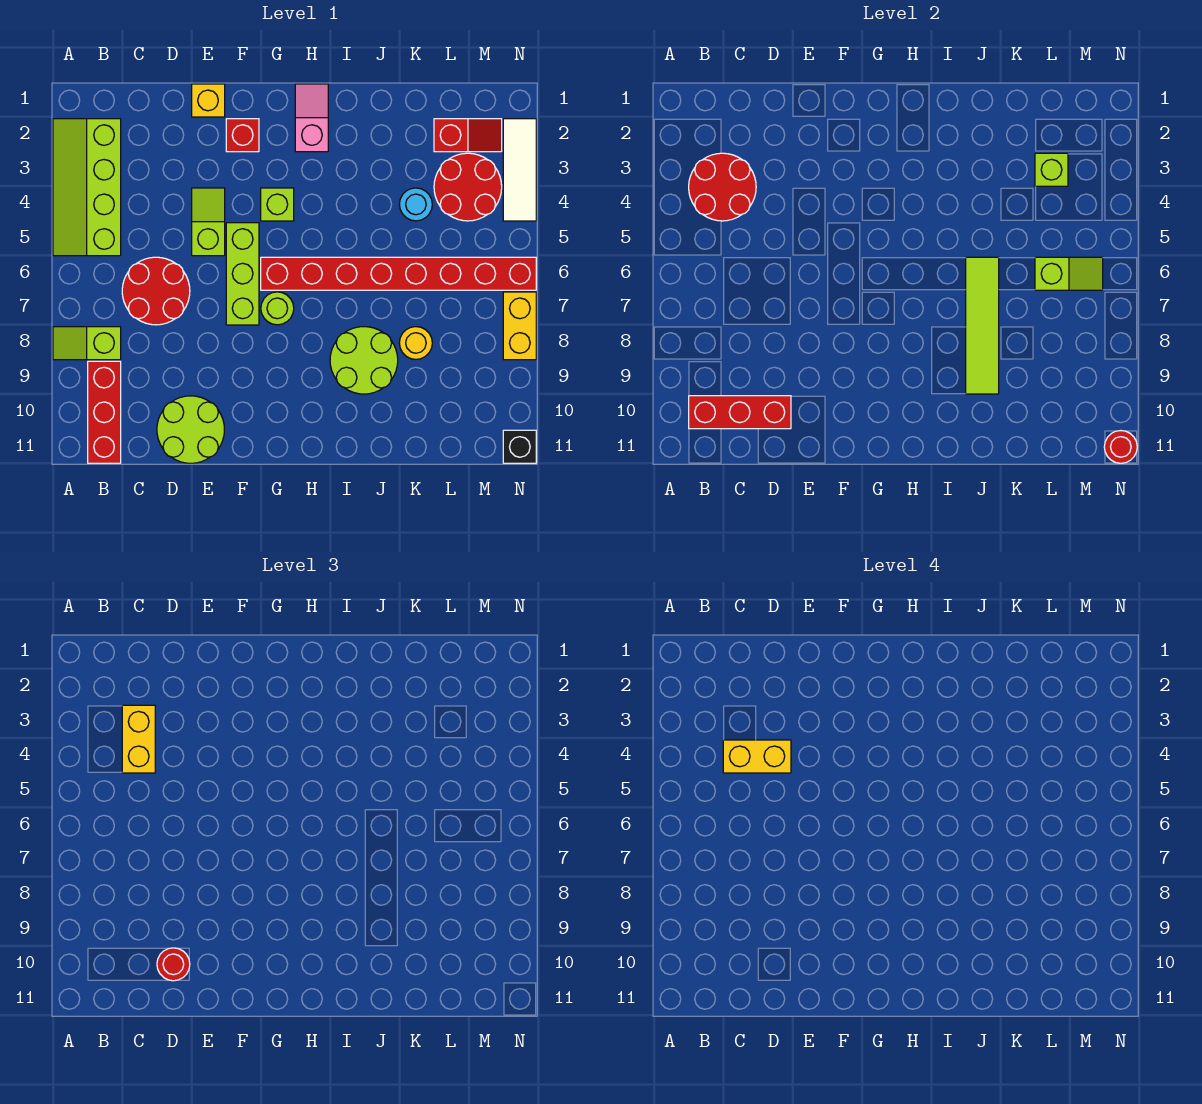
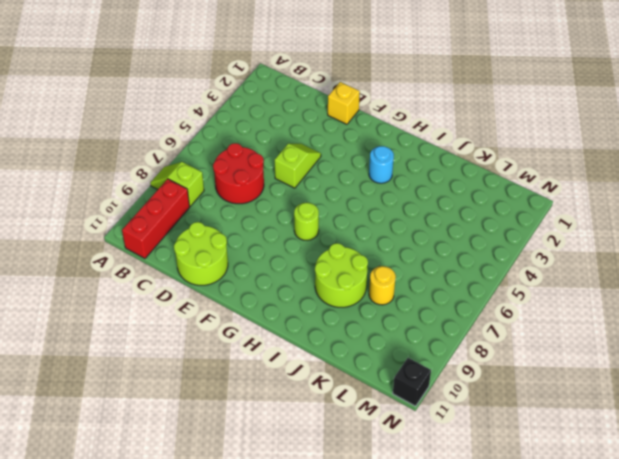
cyan 1x1 round brick [369,146,394,183] -> cyan 1x1 round brick moved to [399,188,432,221]
none -> lime 2x4 slope [53,119,121,256]
none -> red 1x1 brick [226,119,259,152]
none -> lime 1x3 brick [226,223,259,325]
none -> lime 1x1 brick [261,188,294,221]

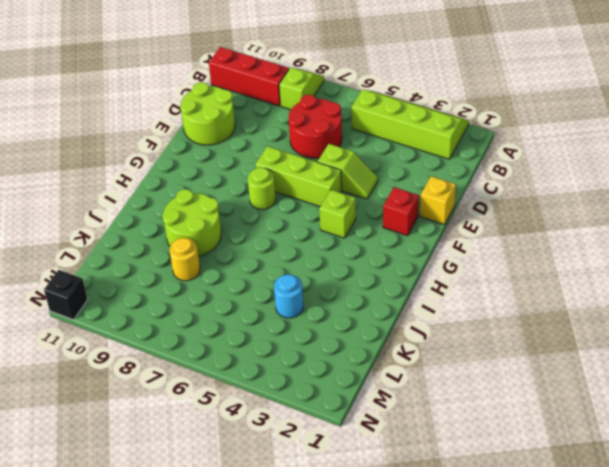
none -> red 1x8 brick [261,257,536,290]
none -> pink 1x2 slope [295,84,328,152]
none -> red 1x2 slope [434,119,502,152]
none -> red 2x2 round brick [434,153,502,221]

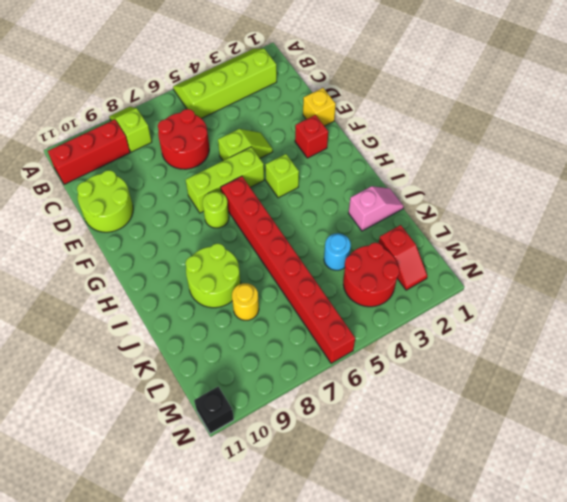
pink 1x2 slope [349,186,404,231] -> pink 1x2 slope moved to [295,84,328,152]
none -> white 1x3 tile [503,119,536,221]
none -> yellow 1x2 brick [503,292,536,360]
none -> red 2x2 round brick [689,153,756,221]
none -> red 1x3 brick [689,396,791,429]

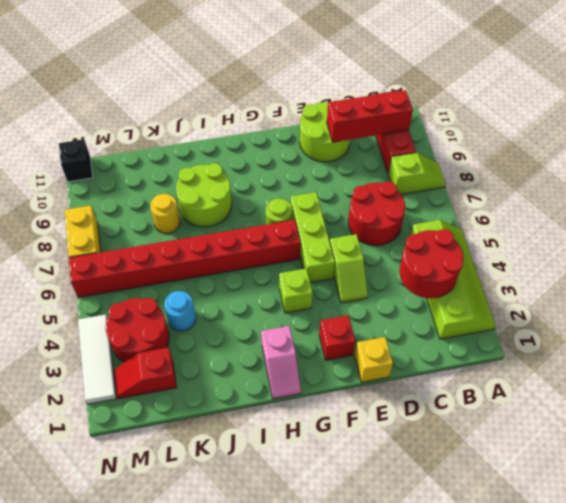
none -> lime 1x4 tile [966,257,999,394]
none -> lime 1x1 brick [1035,153,1068,186]
none -> lime 1x2 slope [1035,257,1103,290]
none -> red 1x1 round brick [1104,431,1137,463]

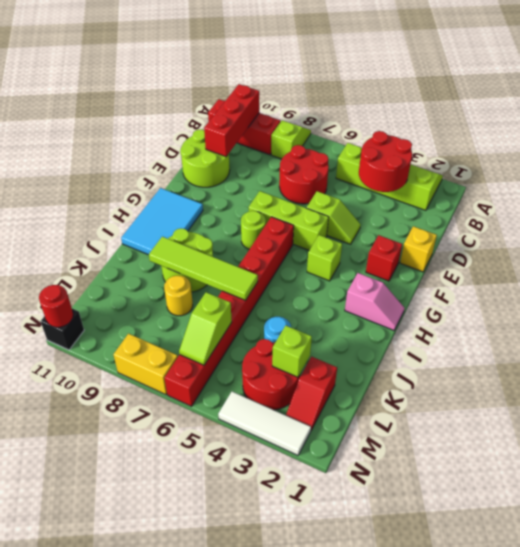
cyan 2x3 tile [121,188,203,255] -> none
none -> yellow 1x2 brick [122,705,155,773]
none -> red 1x1 round brick [157,948,190,981]
none -> yellow 1x2 brick [723,740,791,773]

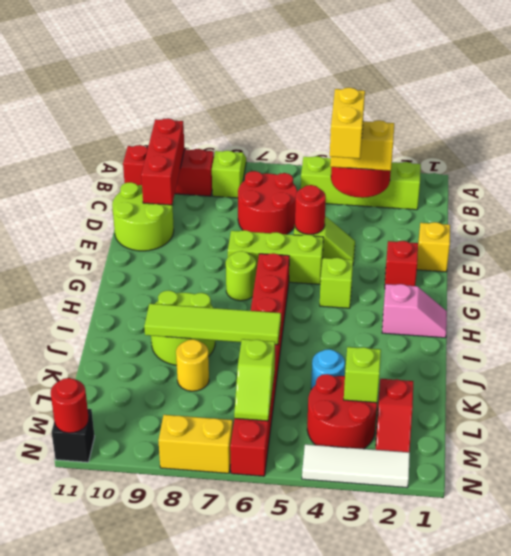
red 1x1 round brick [295,185,326,234] -> red 1x1 round brick moved to [157,948,190,981]

